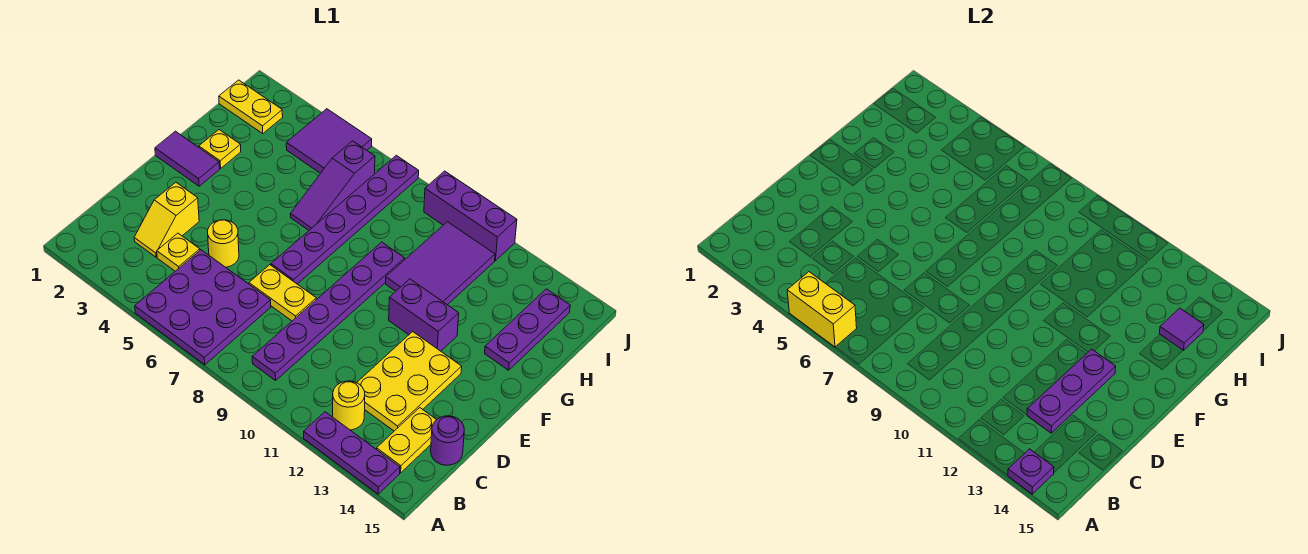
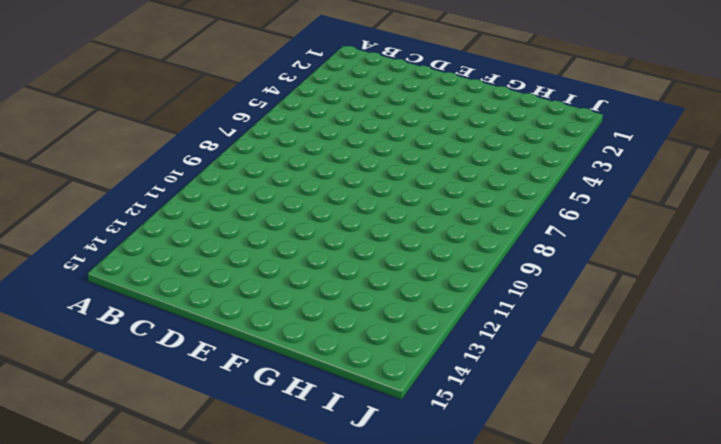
none -> purple 3x3 plate [135,250,271,365]
none -> purple 1x3 plate [304,412,400,494]
none -> purple 1x6 plate [252,242,405,381]

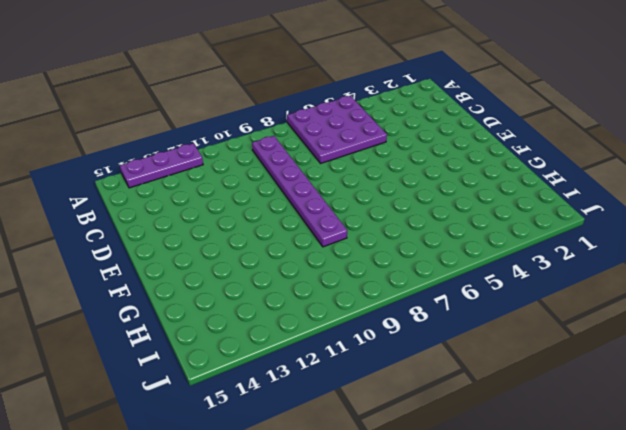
none -> yellow 1x1 round brick [333,381,365,430]
none -> yellow 1x2 plate [377,408,436,473]
none -> yellow 1x2 slope [134,182,199,257]

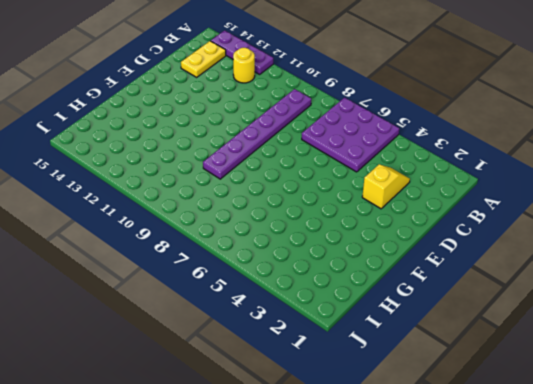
none -> yellow 1x1 plate [157,233,200,271]
none -> yellow 2x3 plate [357,332,462,431]
none -> purple 1x1 round brick [431,416,464,465]

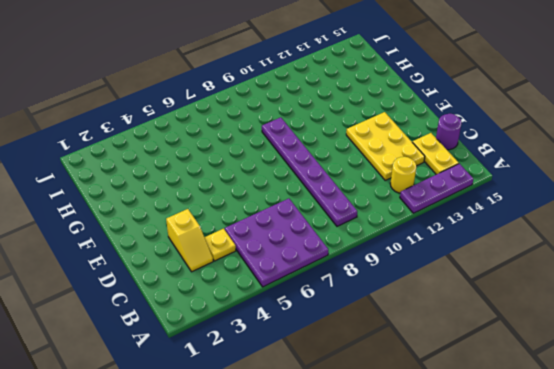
none -> yellow 1x1 round brick [208,220,239,267]
none -> yellow 1x2 plate [249,265,316,321]
none -> purple 1x6 plate [271,155,419,284]

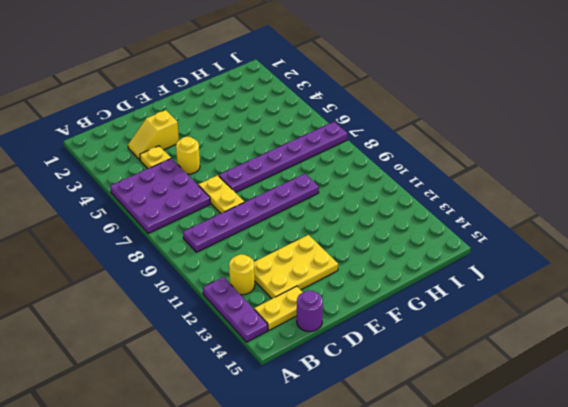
none -> purple 1x2 tile [155,131,220,186]
none -> purple 1x2 brick [389,279,459,351]
none -> yellow 1x1 plate [199,130,241,168]

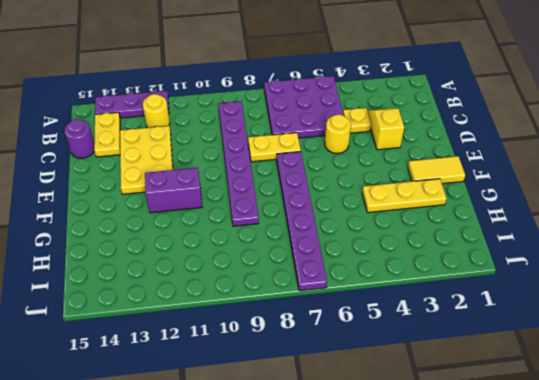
yellow 1x2 tile [408,156,465,184] -> purple 1x2 tile [155,131,220,186]
yellow 1x3 plate [362,179,447,213] -> yellow 1x1 plate [199,130,241,168]
none -> purple 1x3 slope [290,141,375,230]
none -> purple 2x3 tile [386,222,495,305]
none -> purple 1x3 plate [485,289,570,370]

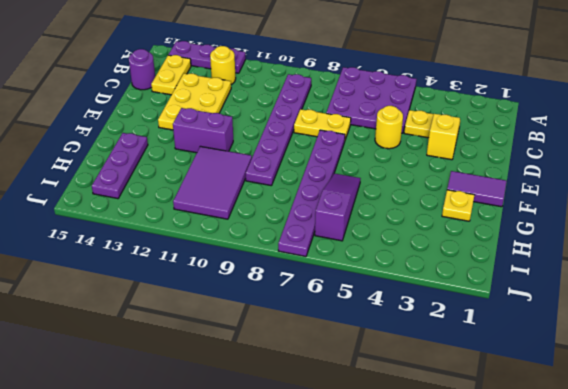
none -> yellow 1x2 plate [219,80,283,133]
none -> purple 2x2 tile [286,109,372,173]
none -> purple 1x3 brick [424,171,517,261]

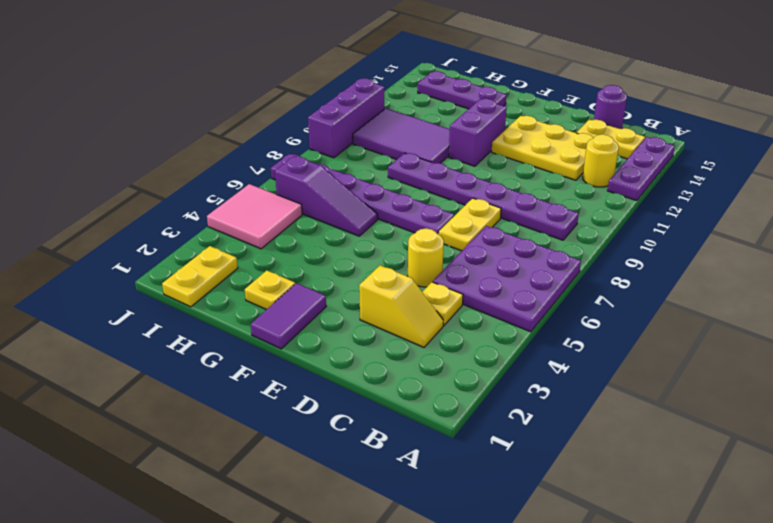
pink 2x2 tile [207,184,302,249] -> purple 2x2 tile [286,109,372,173]
none -> yellow 1x2 brick [787,272,857,347]
none -> purple 1x1 plate [1008,449,1054,494]
none -> purple 1x3 plate [1027,349,1116,433]

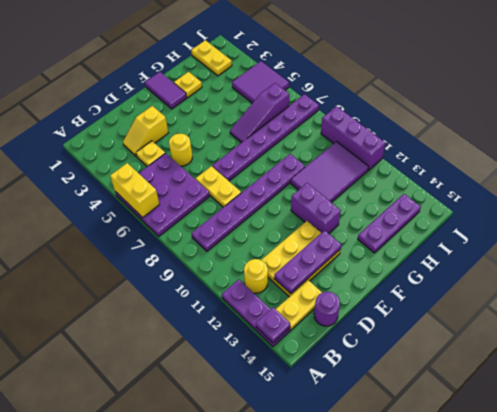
none -> purple 1x1 tile [1159,308,1204,351]

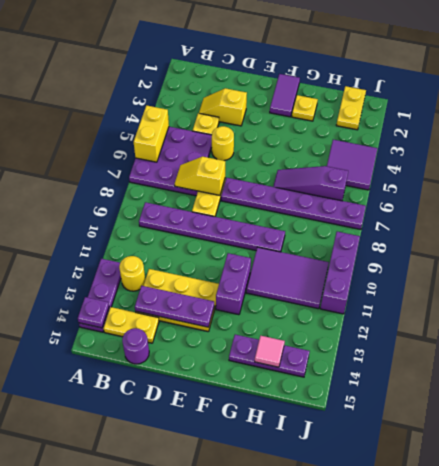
yellow 1x2 slope [175,157,225,195] -> none
pink 1x1 tile [255,336,285,367] -> purple 1x1 tile [1159,308,1204,351]

